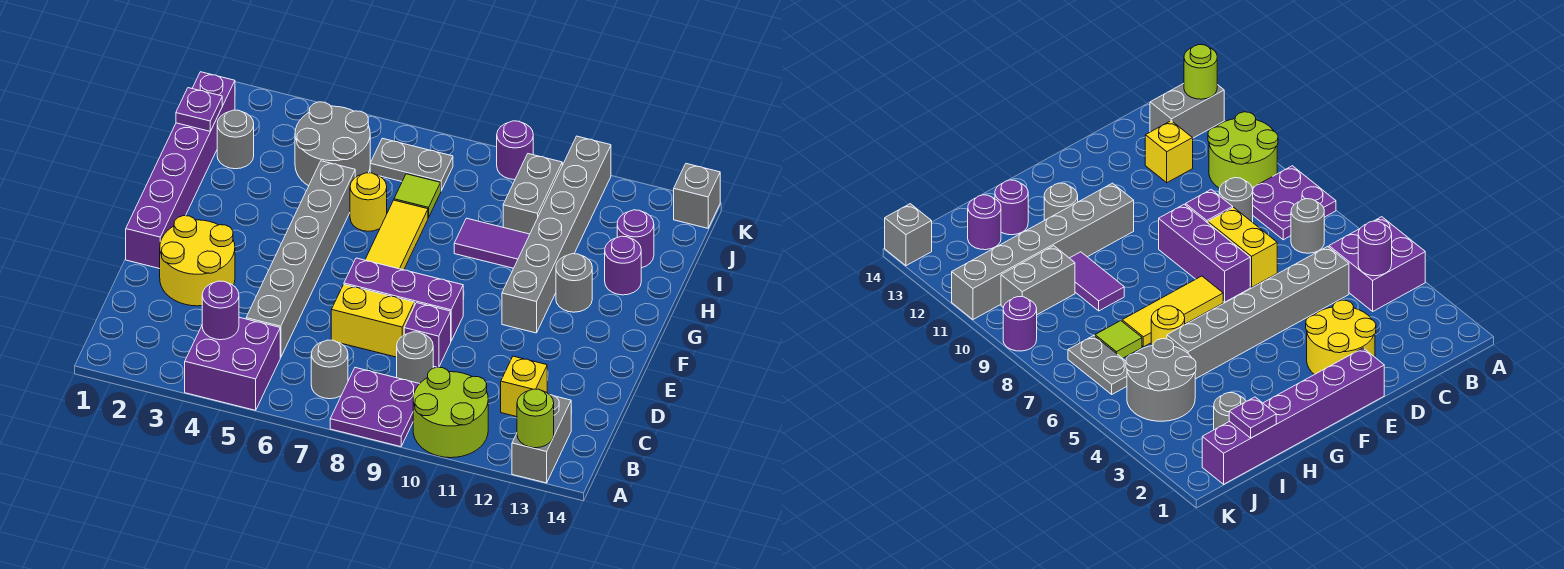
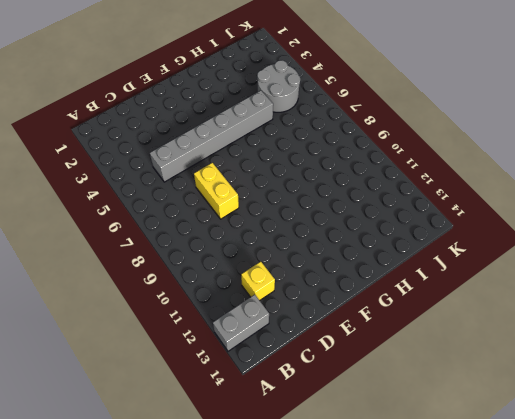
none -> purple 2x2 brick [185,317,280,410]
none -> purple 2x2 plate [330,368,419,447]
none -> lime 2x2 round brick [413,367,488,458]
none -> grey 1x1 round brick [311,340,348,399]

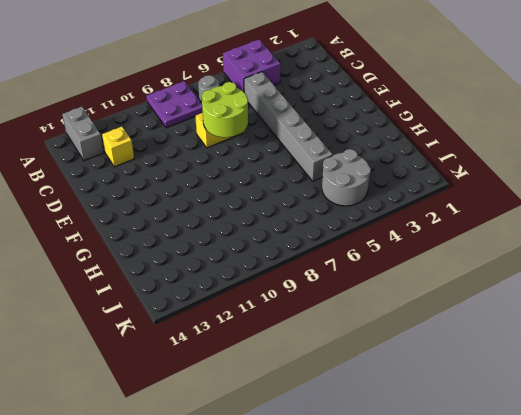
lime 2x2 round brick [202,82,248,137] -> lime 2x2 round brick moved to [413,367,488,458]
none -> grey 1x1 round brick [397,332,433,384]
none -> yellow 2x2 round brick [160,216,235,306]
none -> purple 1x1 brick [404,303,451,367]
none -> purple 1x6 brick [126,72,235,269]

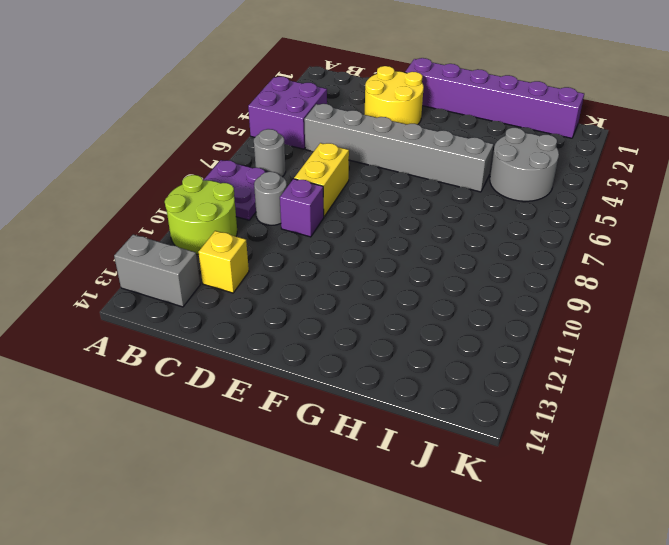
none -> purple 1x3 brick [344,258,463,341]
none -> yellow 1x3 tile [365,200,428,270]
none -> grey 1x6 brick [502,136,611,333]
none -> grey 1x1 round brick [556,254,592,312]

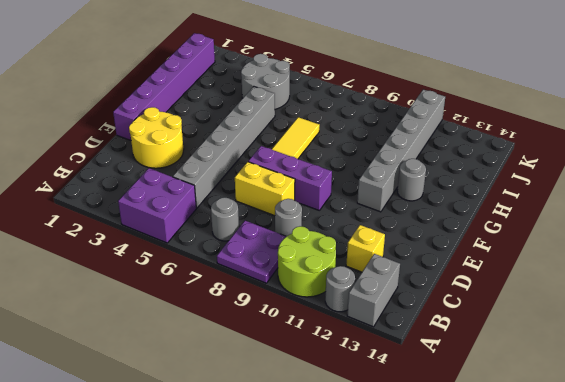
grey 1x1 round brick [325,266,355,312] -> grey 1x1 round brick moved to [217,110,254,169]
none -> purple 1x1 brick [404,303,451,367]
none -> yellow 1x1 round brick [350,173,387,231]
none -> purple 1x2 tile [454,218,530,268]
none -> purple 1x1 round brick [605,236,641,295]

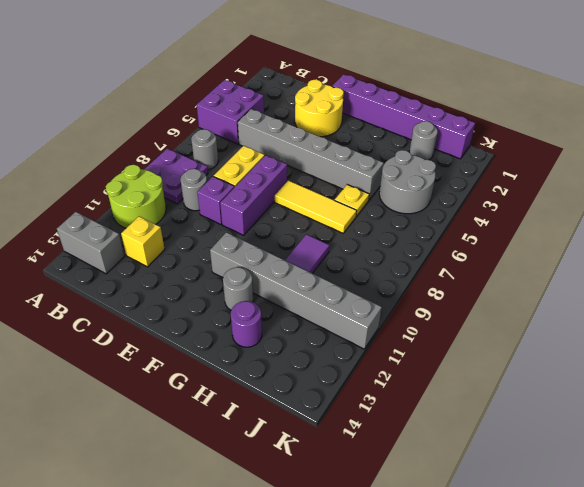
yellow 1x1 plate [335,185,369,217] -> yellow 1x1 round brick [350,173,387,231]
none -> lime 1x1 tile [394,174,441,218]
none -> grey 1x2 brick [503,154,562,234]
none -> purple 1x1 round brick [617,210,654,268]
none -> grey 1x2 plate [370,138,453,190]

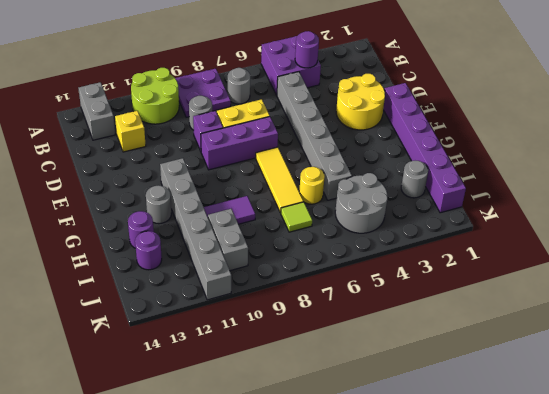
none -> grey 1x2 plate [370,138,453,190]
none -> purple 1x1 round brick [497,121,533,180]
none -> grey 1x1 brick [674,164,720,228]
none -> lime 1x1 round brick [517,389,554,448]

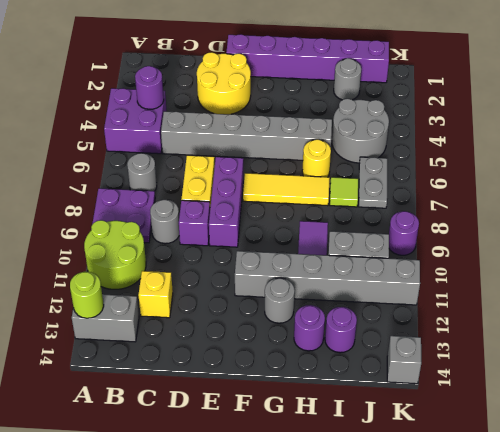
none -> purple 1x1 plate [176,88,222,131]

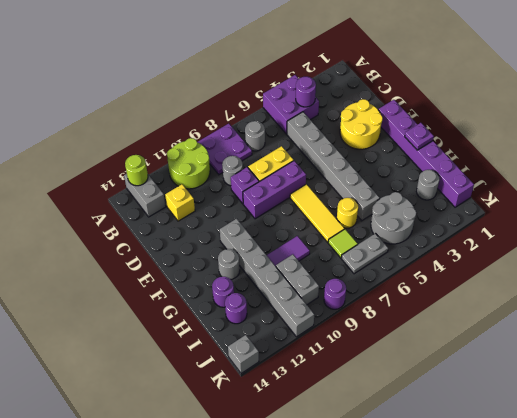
purple 1x1 plate [405,123,434,150] -> purple 1x1 plate moved to [176,88,222,131]

